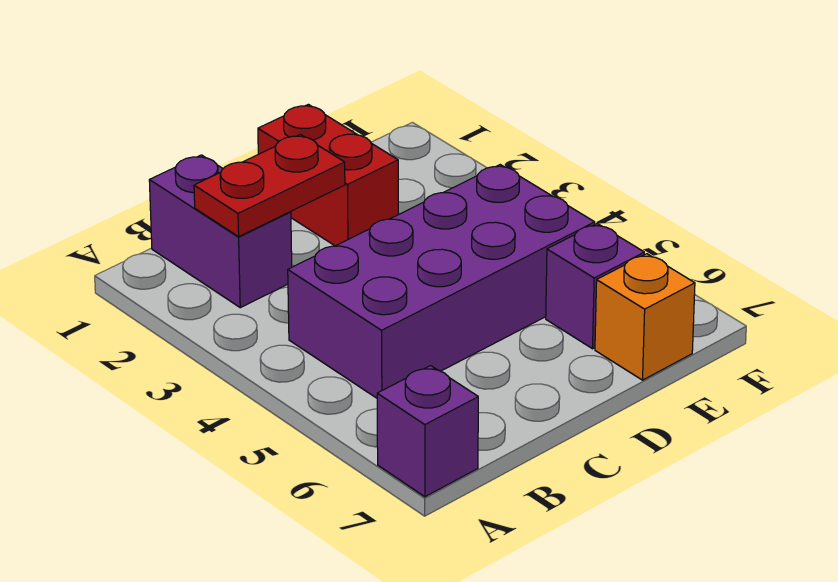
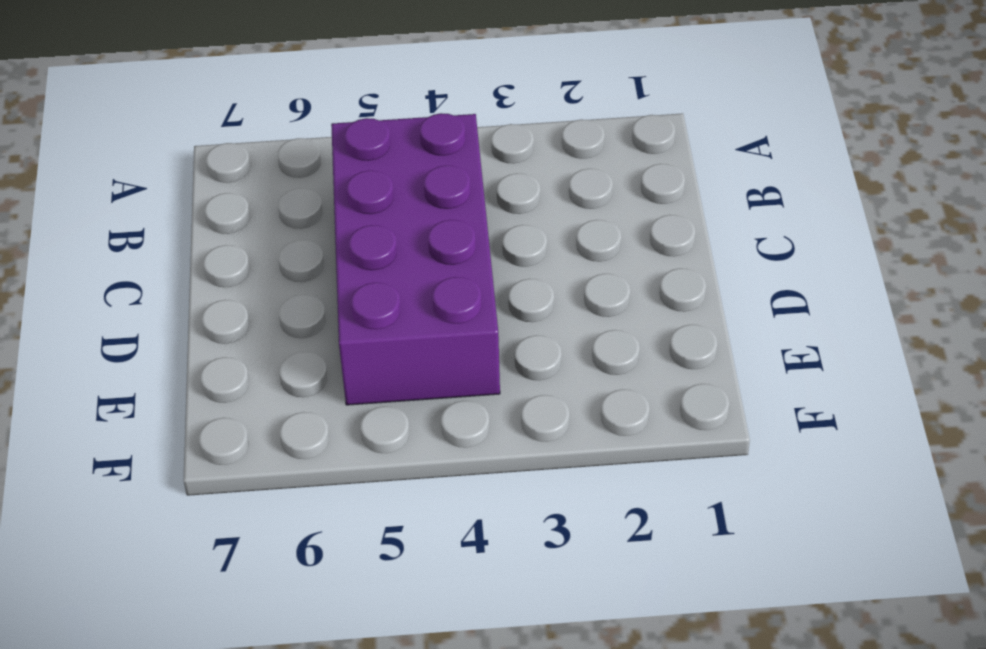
none -> purple 1x1 brick [377,366,478,497]
none -> purple 1x2 brick [149,155,292,308]

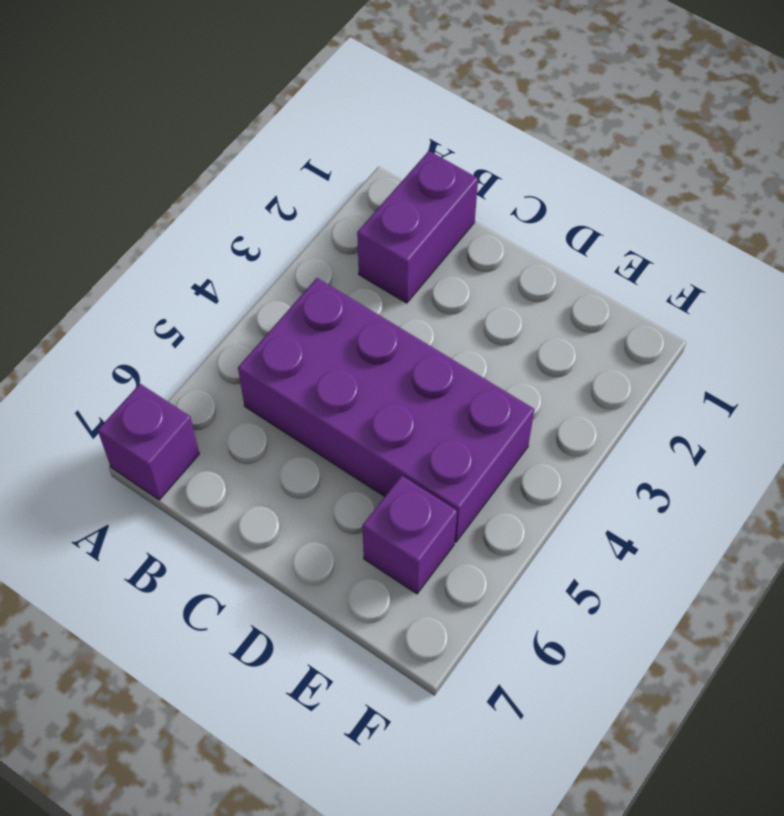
none -> red 1x2 brick [258,104,398,246]
none -> orange 1x1 brick [595,254,695,380]

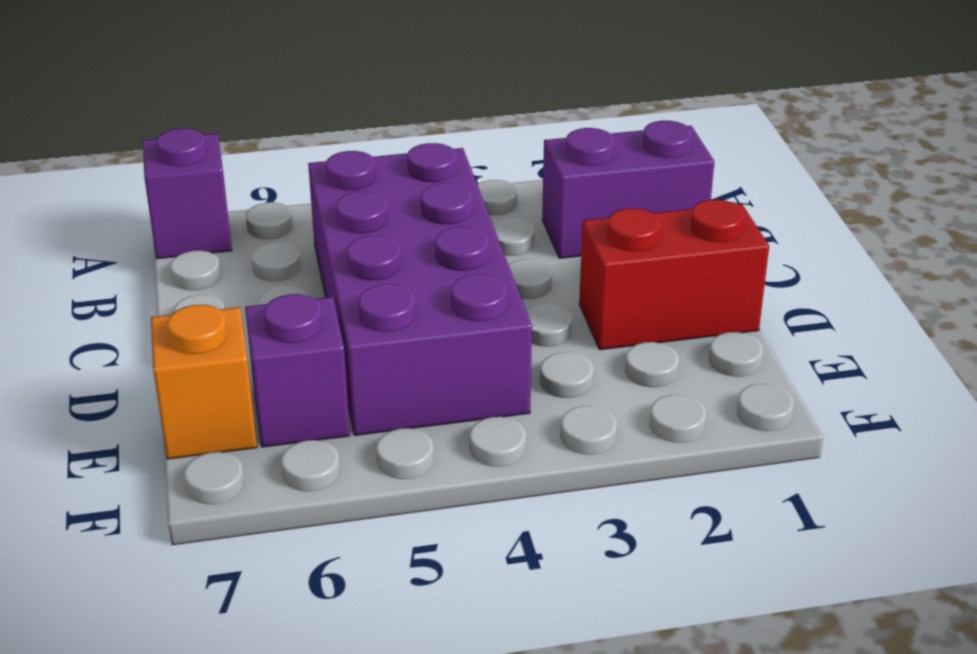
none -> red 1x2 plate [194,135,345,236]

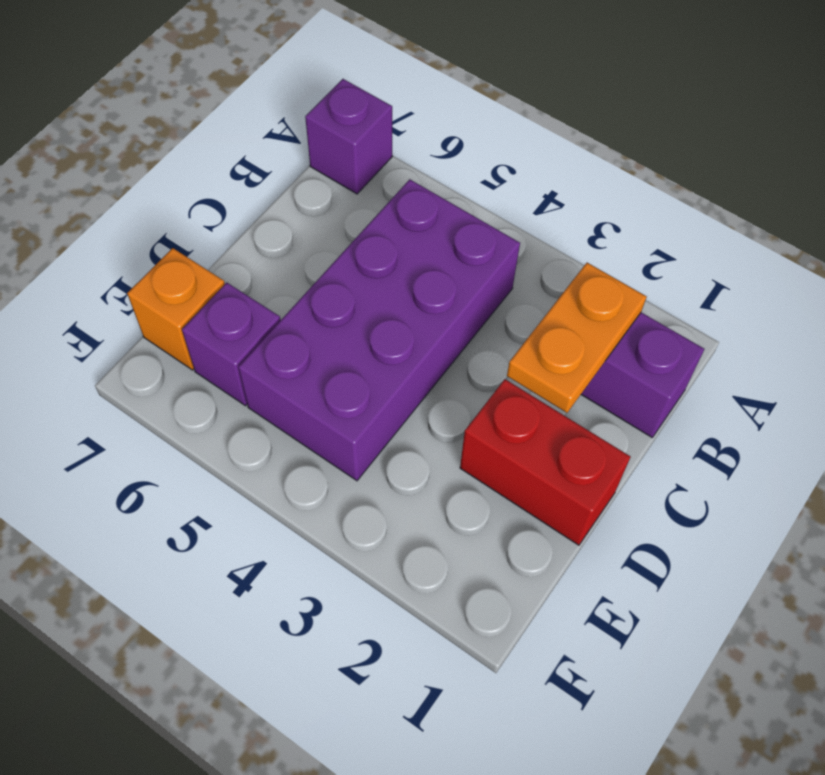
orange 1x2 plate [507,263,647,413] -> red 1x2 plate [194,135,345,236]

